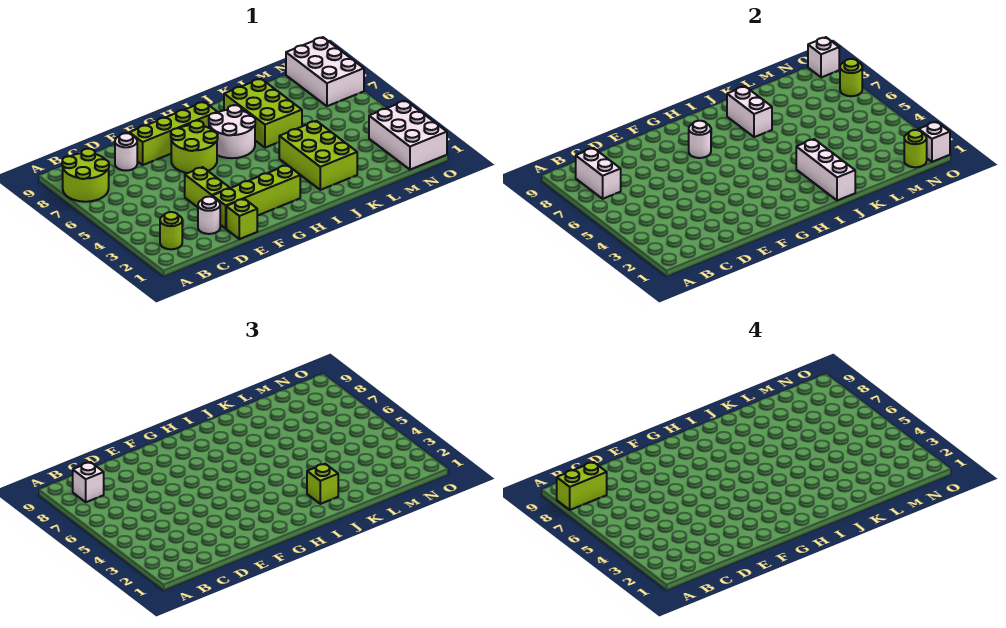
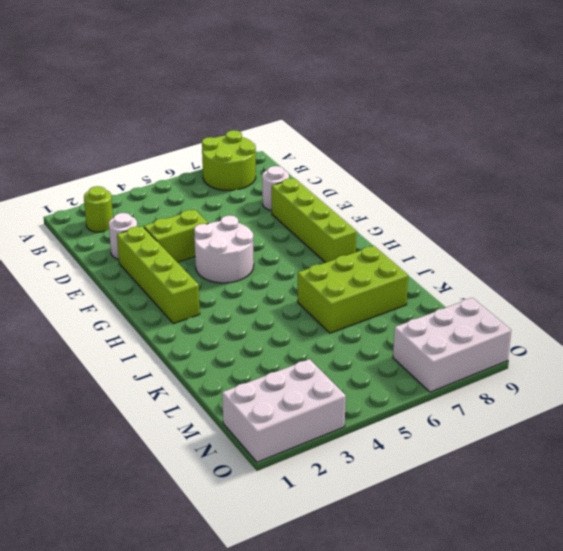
white 2x2 round brick [194,215,254,283] -> white 2x2 round brick moved to [209,105,255,158]
none -> lime 1x1 brick [226,199,257,239]
none -> lime 2x2 round brick [171,121,218,173]
none -> lime 2x3 brick [279,121,357,190]

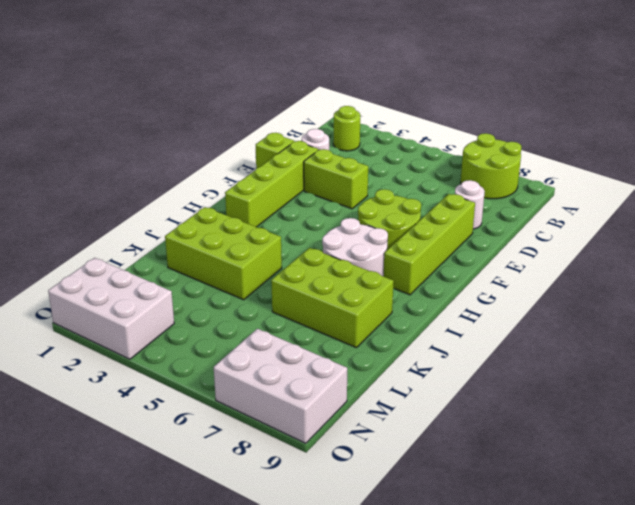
none -> white 1x2 brick [576,148,621,199]
none -> white 1x1 round brick [689,121,711,158]
none -> white 1x3 brick [796,139,855,201]

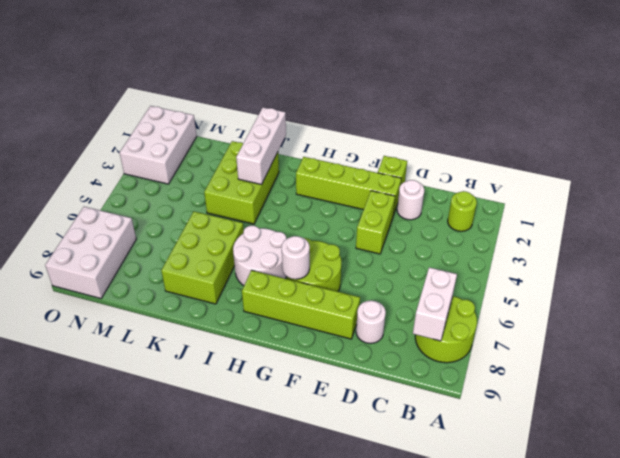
none -> white 1x2 brick [727,86,772,137]
none -> lime 1x1 round brick [904,130,927,167]
none -> white 1x1 brick [919,122,950,162]

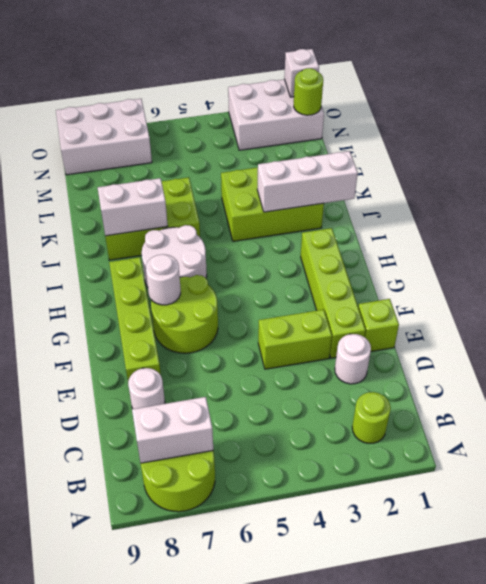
none -> lime 1x1 round brick [840,59,862,96]
none -> white 1x1 brick [808,37,839,77]
none -> white 1x1 brick [73,462,104,502]

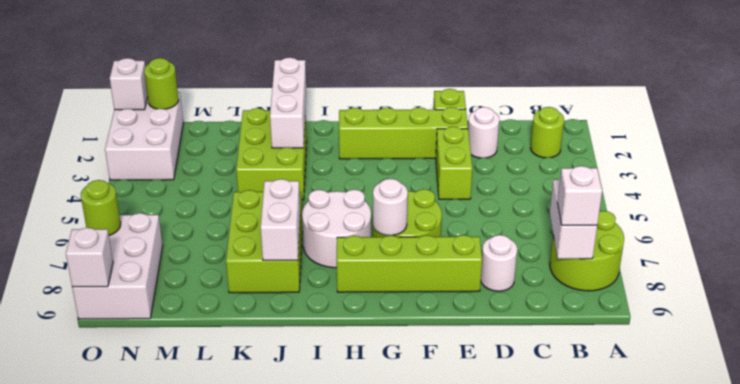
none -> lime 1x1 brick [307,464,338,504]
none -> lime 1x2 brick [557,462,607,510]

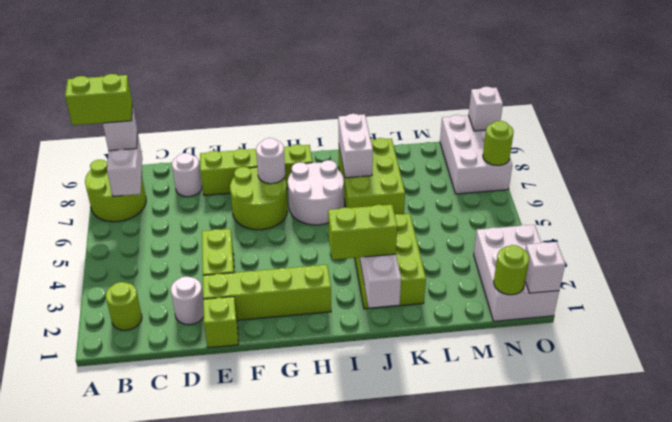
lime 1x2 brick [328,205,397,260] -> lime 1x1 brick [307,464,338,504]

